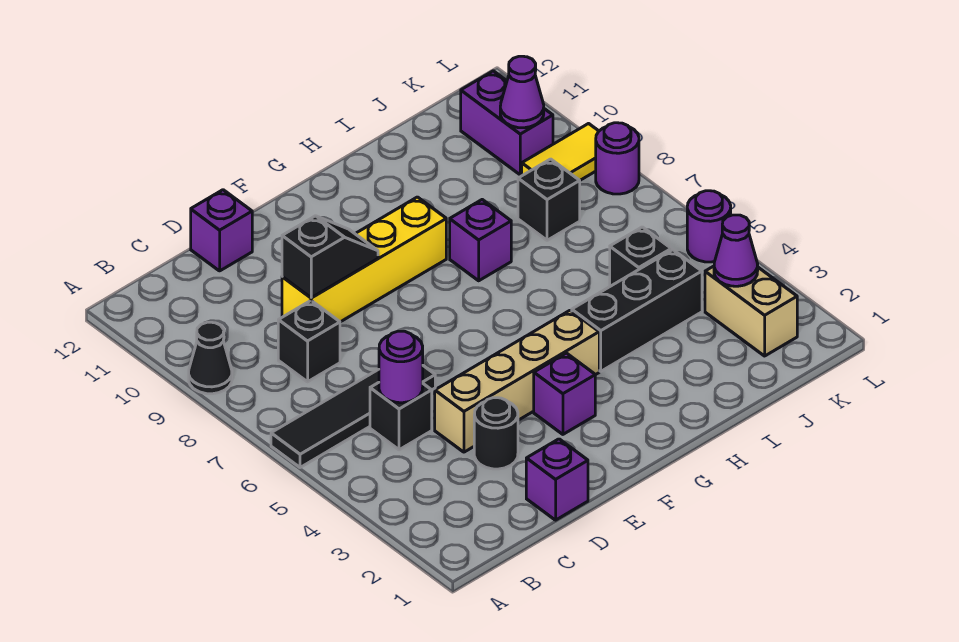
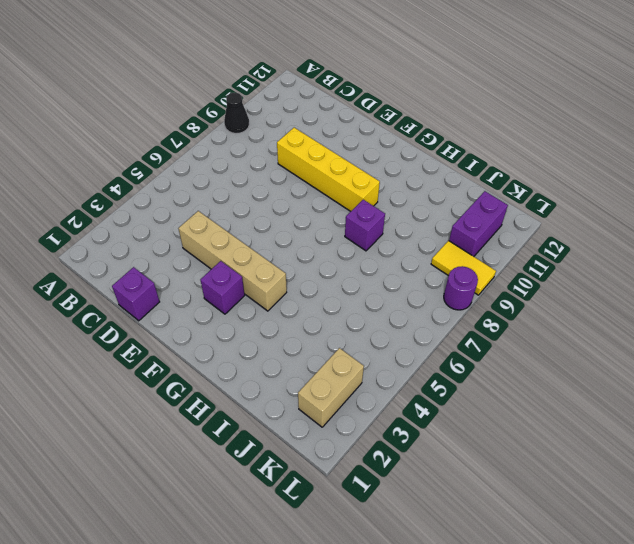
none -> black 1x4 tile [271,366,435,468]
none -> black 1x1 brick [370,383,432,450]
none -> black 1x1 brick [278,301,340,382]

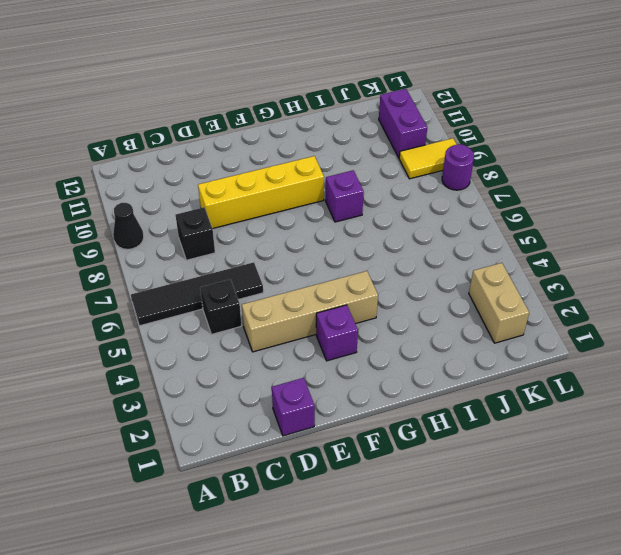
none -> black 1x1 round brick [474,398,518,469]
none -> purple 1x1 brick [191,190,252,271]
none -> black 1x3 brick [572,250,702,371]

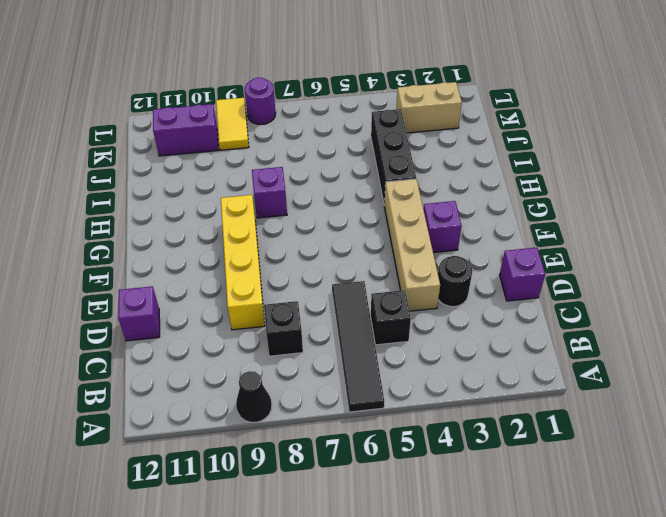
none -> black 1x1 brick [610,227,671,286]
none -> black 1x1 brick [518,159,580,240]
none -> purple 1x1 round brick [687,191,731,262]

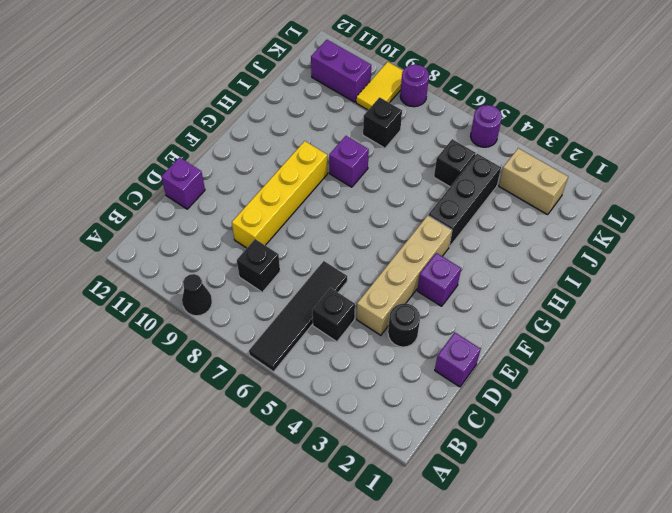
none -> purple 1x1 round brick [379,331,423,403]
none -> black 1x2 slope [282,216,378,298]
none -> purple 1x1 cone [714,215,758,286]

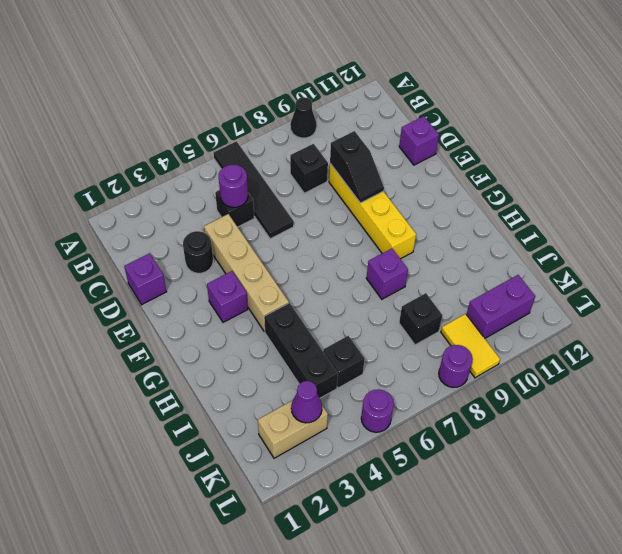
none -> purple 1x1 cone [500,56,544,128]

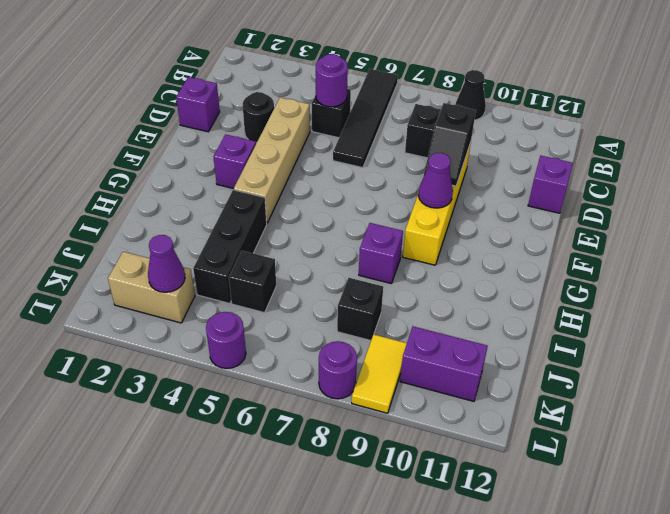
purple 1x1 cone [418,153,453,208] -> purple 1x1 cone moved to [500,56,544,128]

